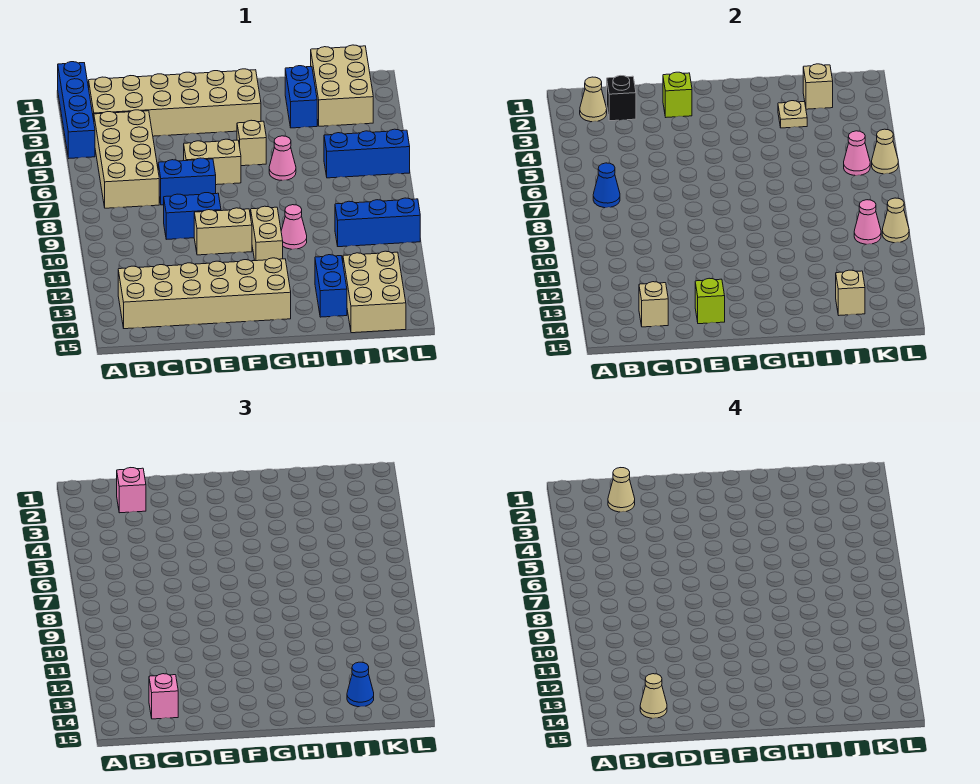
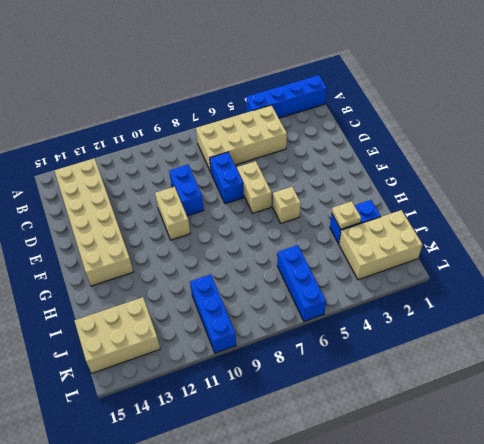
none -> tan 2x6 brick [89,69,261,136]
none -> tan 1x2 brick [251,206,283,261]
none -> pink 1x1 cone [269,136,296,180]
none -> pink 1x1 cone [281,205,307,249]

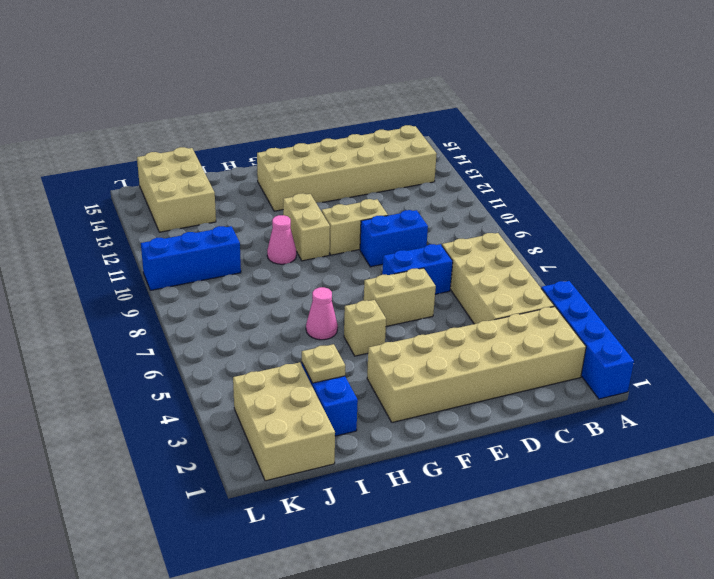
none -> blue 1x2 brick [315,255,347,317]
none -> blue 1x3 brick [324,129,410,178]
none -> tan 1x1 cone [580,77,607,122]
none -> blue 1x1 cone [593,163,620,208]

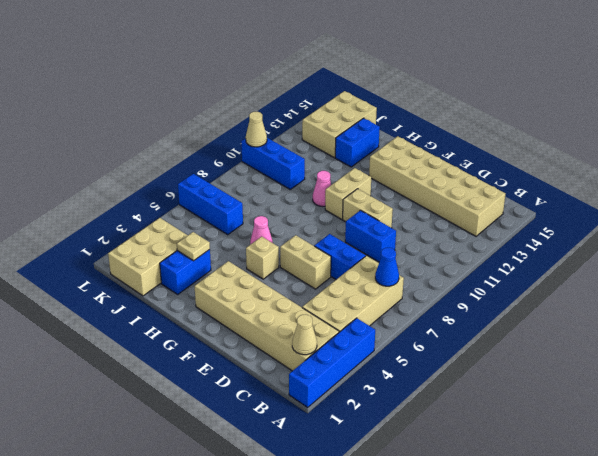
none -> black 1x1 brick [607,76,636,121]
none -> tan 1x1 brick [639,282,668,327]
none -> lime 1x1 brick [663,72,692,117]
none -> lime 1x1 brick [695,278,725,324]

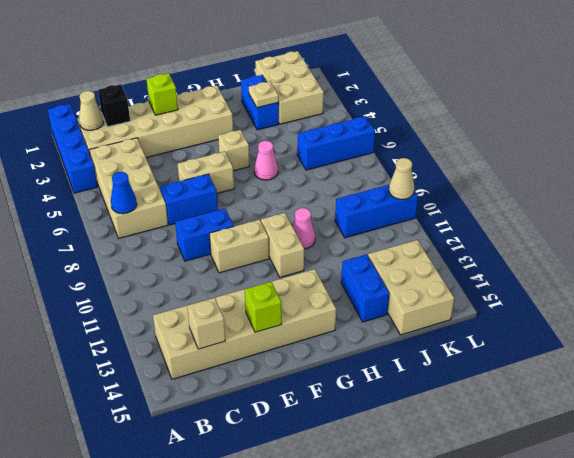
none -> tan 1x1 brick [803,64,833,109]
none -> tan 1x1 brick [836,270,865,315]
none -> pink 1x1 cone [844,131,870,176]
none -> pink 1x1 cone [854,200,881,244]

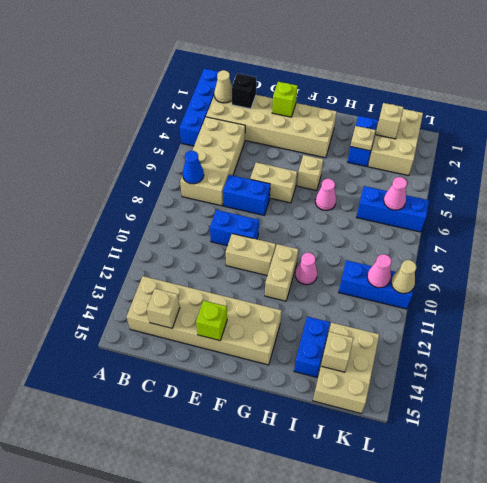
none -> tan 1x1 cone [872,129,898,174]
none -> pink 1x1 brick [117,468,146,513]
none -> pink 1x1 brick [149,674,178,719]
none -> blue 1x1 cone [347,662,374,707]

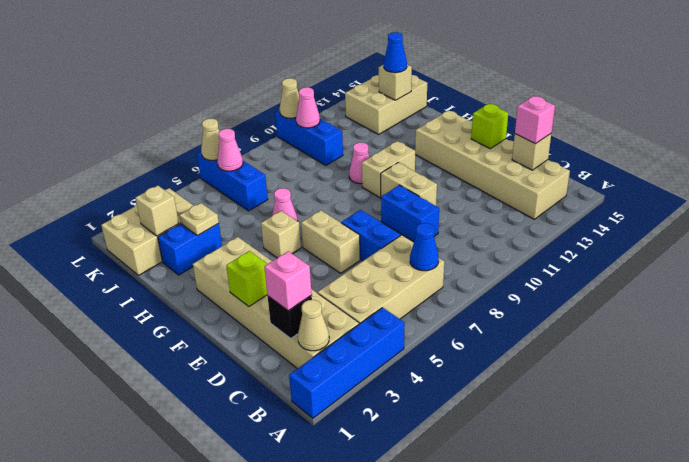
none -> blue 1x2 brick [315,255,347,317]
none -> tan 1x1 cone [608,468,635,512]
none -> tan 1x1 cone [640,674,667,718]

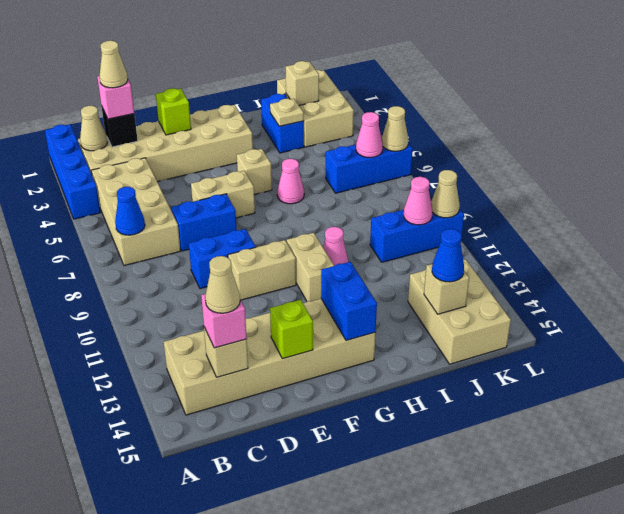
blue 1x2 brick [321,262,377,341] -> blue 1x2 brick moved to [315,255,347,317]

